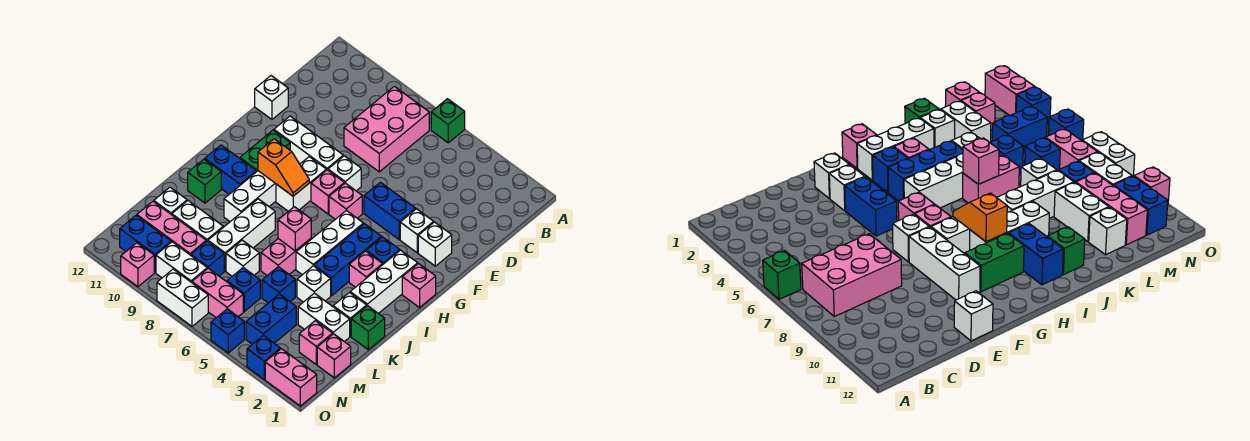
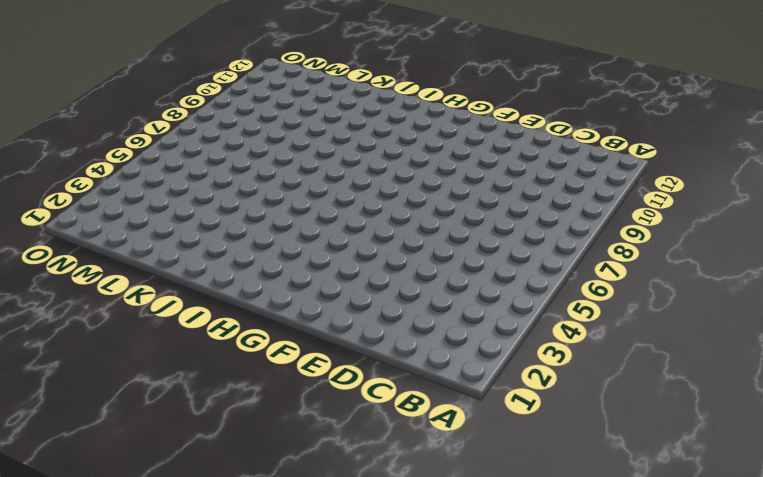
none -> green 1x1 brick [431,99,465,143]
none -> pink 2x3 brick [344,86,429,172]
none -> white 1x1 brick [255,76,288,119]
none -> white 1x1 brick [418,222,452,266]

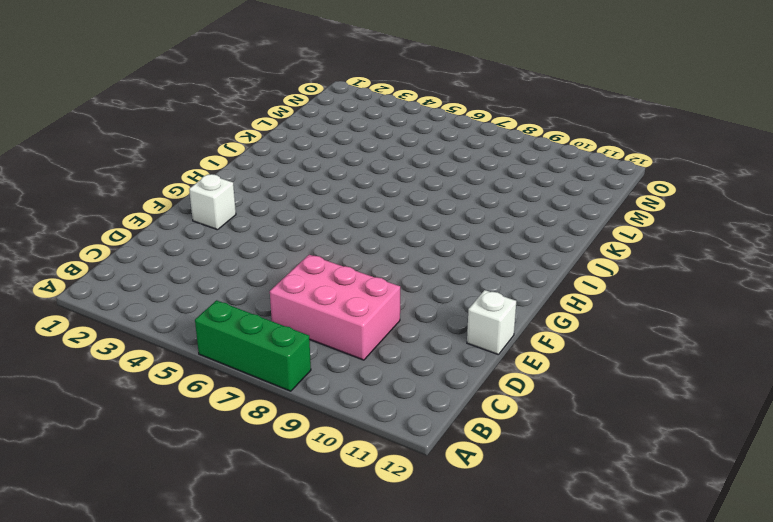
green 1x3 brick [195,300,311,391] -> green 1x1 brick [431,99,465,143]
pink 2x3 brick [270,255,400,360] -> pink 2x3 brick turned to [344,86,429,172]
none -> white 1x1 brick [400,209,434,253]
none -> blue 1x2 brick [364,182,416,240]
none -> white 1x1 brick [328,156,361,191]
none -> white 1x3 brick [274,116,343,170]

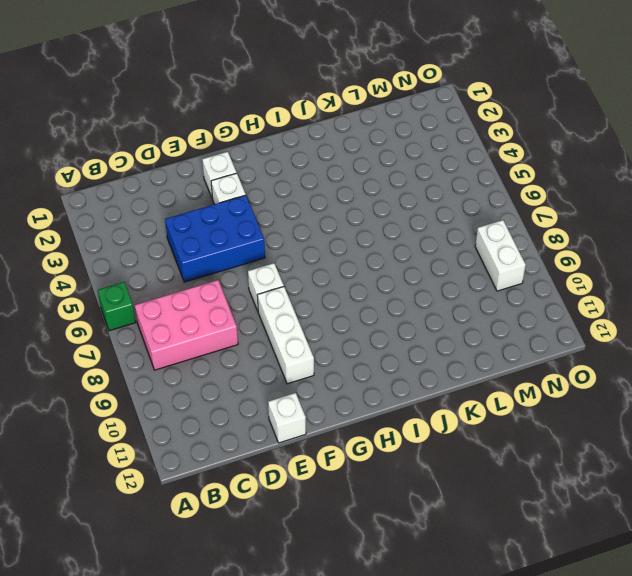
blue 2x3 brick [165,195,265,282] -> blue 1x2 brick [364,182,416,240]
none -> pink 1x1 brick [329,183,362,219]
none -> pink 1x1 brick [311,170,344,214]
none -> white 1x2 brick [276,157,326,211]
none -> green 1x2 brick [240,130,290,172]

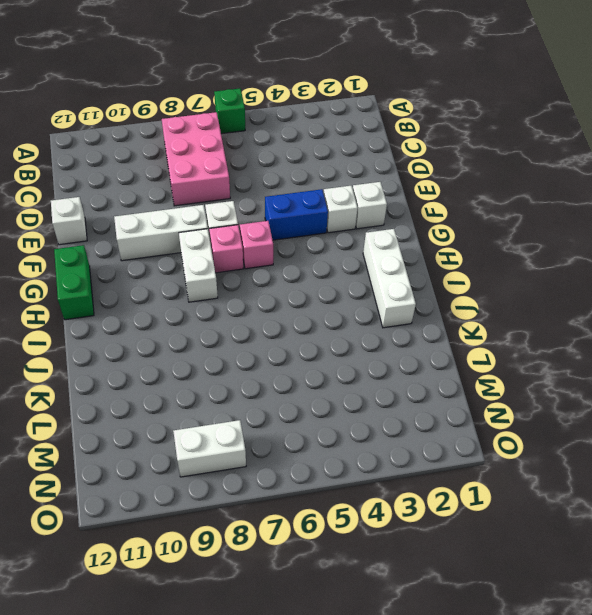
green 1x2 brick [54,245,94,320] -> green 1x2 brick moved to [240,130,290,172]
none -> pink 1x1 brick [402,264,436,308]
none -> blue 1x1 brick [366,237,400,264]
none -> blue 1x3 brick [314,224,382,296]
none -> white 1x3 brick [296,210,364,275]

